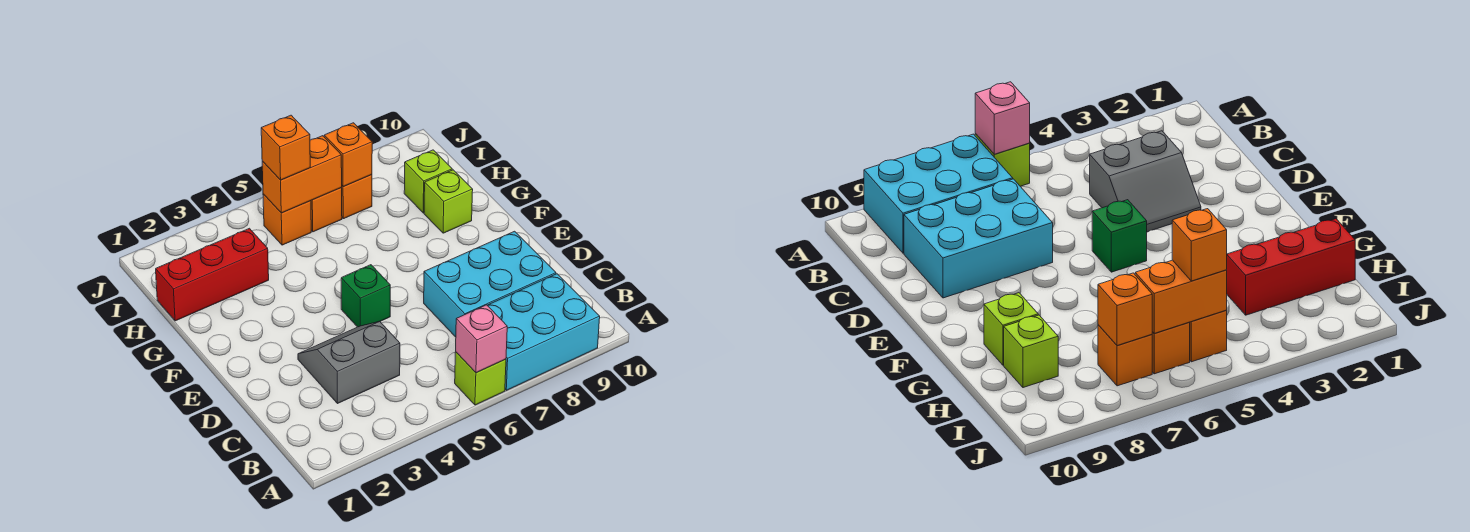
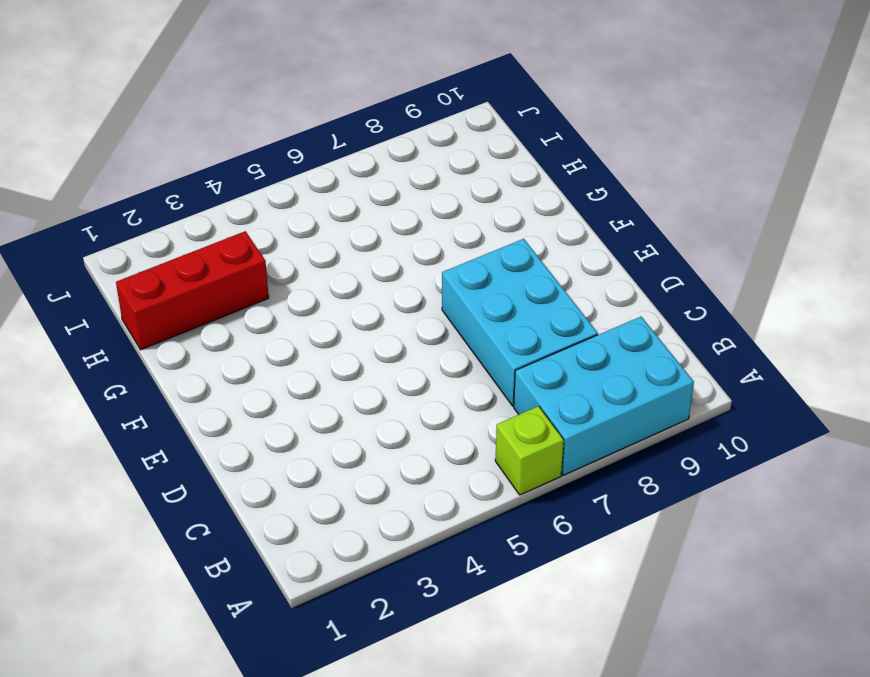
cyan 2x3 brick [442,239,598,406] -> cyan 2x3 brick turned to [424,231,556,337]
none -> grey 2x2 slope [298,322,400,404]
none -> green 1x1 brick [341,265,390,327]
none -> lime 1x1 brick [424,170,473,233]

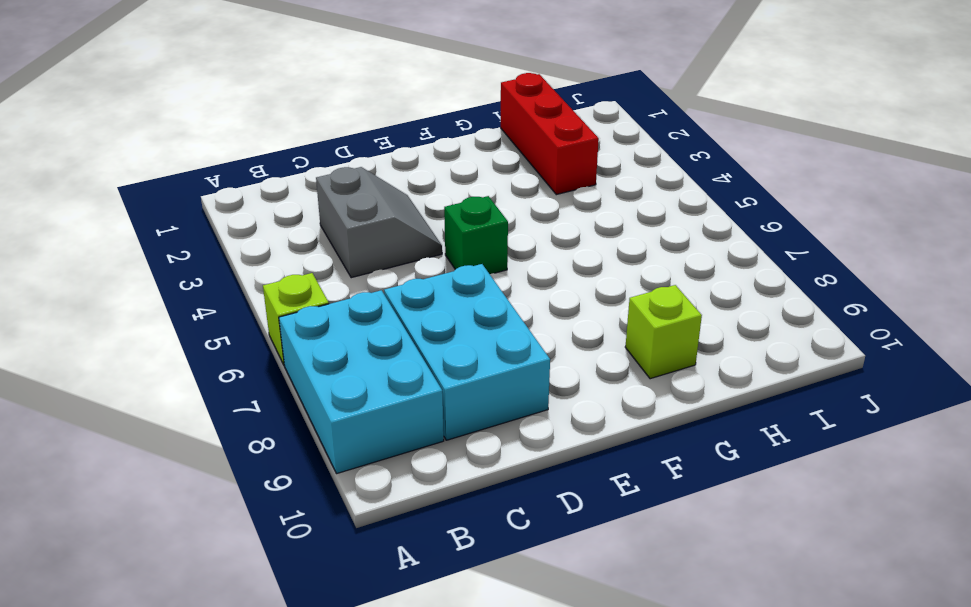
none -> lime 1x1 brick [404,150,452,213]
none -> orange 1x1 brick [263,194,311,245]
none -> orange 1x1 brick [311,188,342,232]

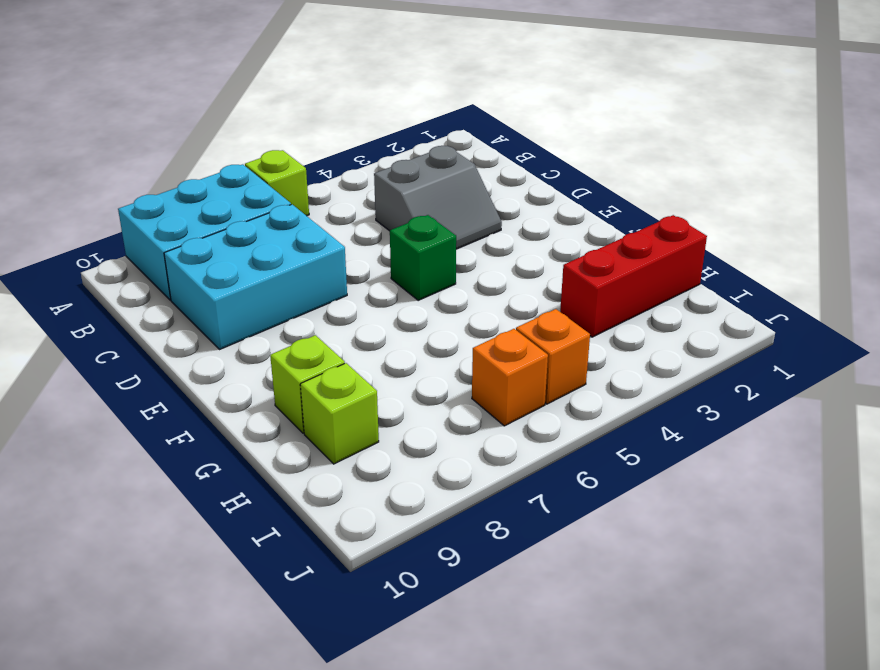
none -> orange 1x1 brick [341,175,372,219]
none -> pink 1x1 brick [456,305,507,373]
none -> orange 1x2 brick [262,136,342,213]

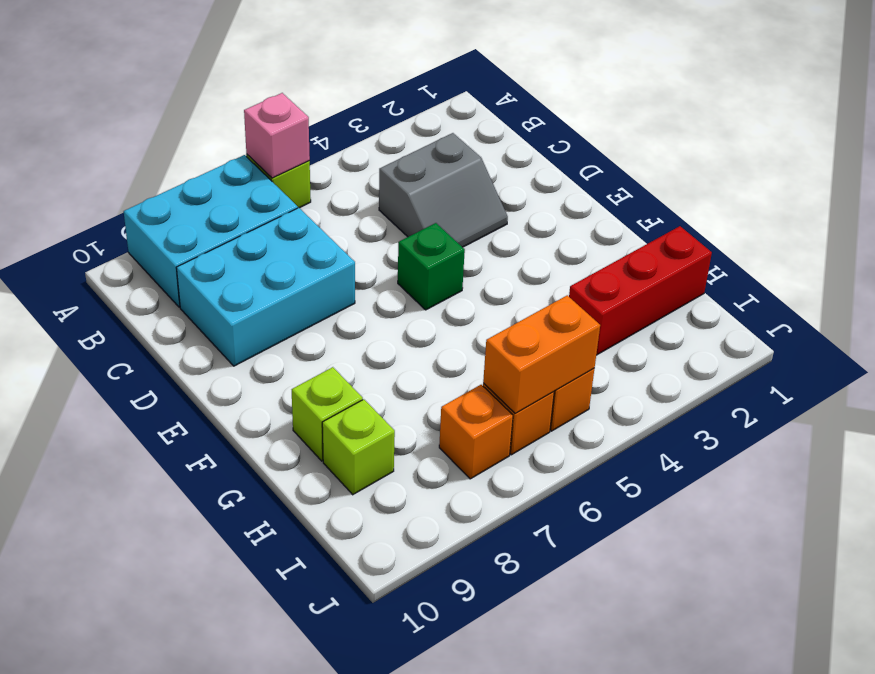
none -> orange 1x1 brick [324,123,372,187]
none -> orange 1x1 brick [261,115,310,180]

